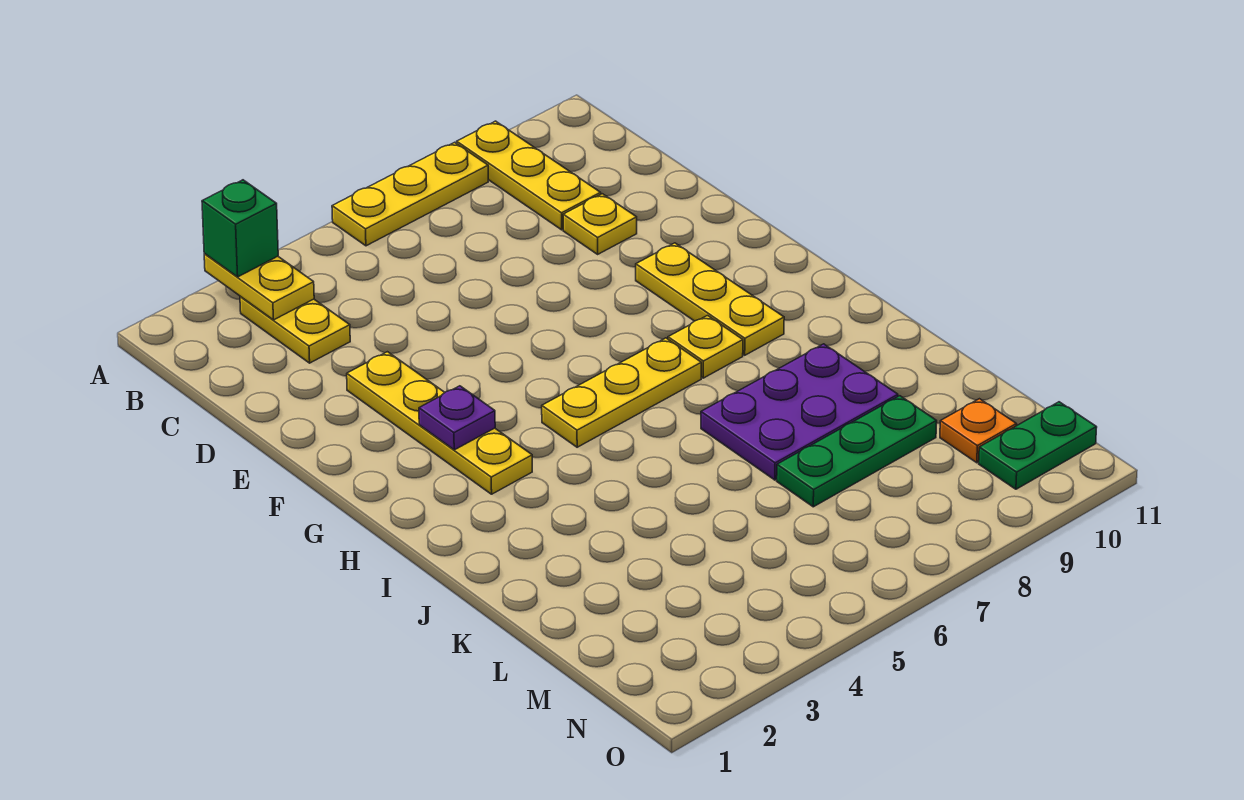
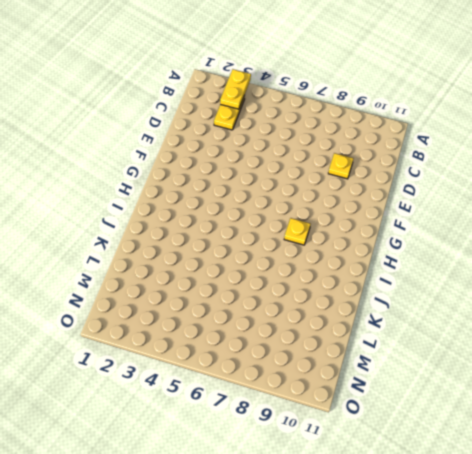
none -> yellow 1x3 plate [332,142,488,246]
none -> yellow 1x3 plate [457,121,601,230]
none -> yellow 1x4 plate [347,352,532,494]

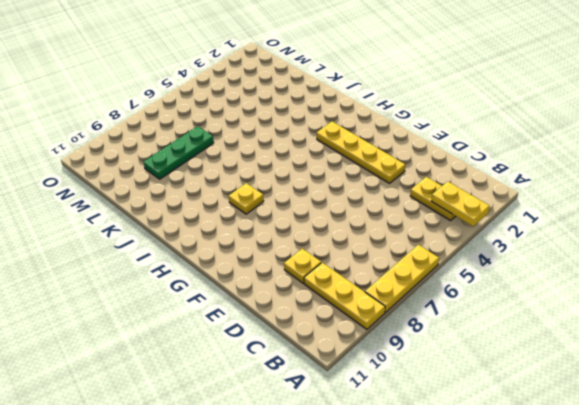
none -> yellow 1x3 plate [636,243,784,355]
none -> yellow 1x3 plate [542,338,701,447]
none -> purple 2x3 plate [701,344,898,480]

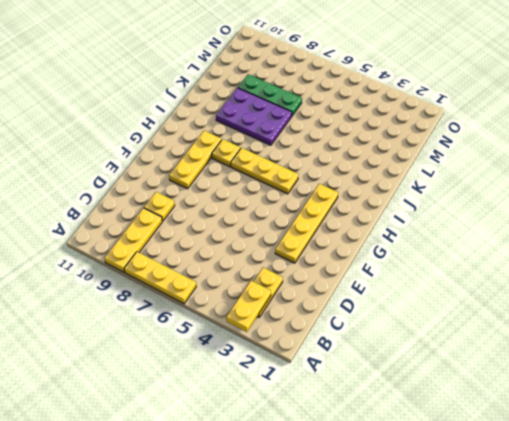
none -> orange 1x1 plate [940,399,1016,463]
none -> green 1x2 plate [979,402,1097,489]
none -> purple 1x1 plate [419,386,495,450]

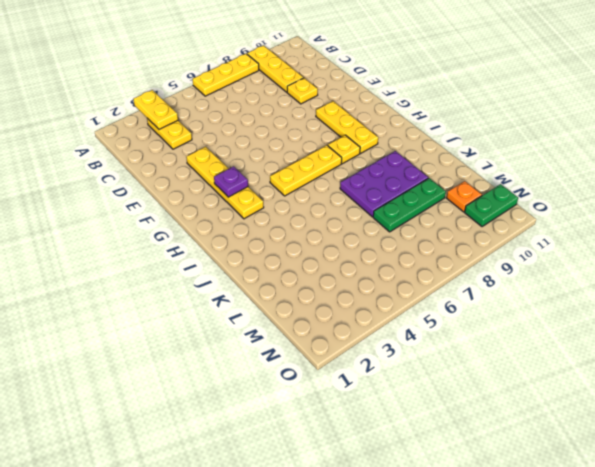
none -> green 1x1 brick [202,180,278,277]

